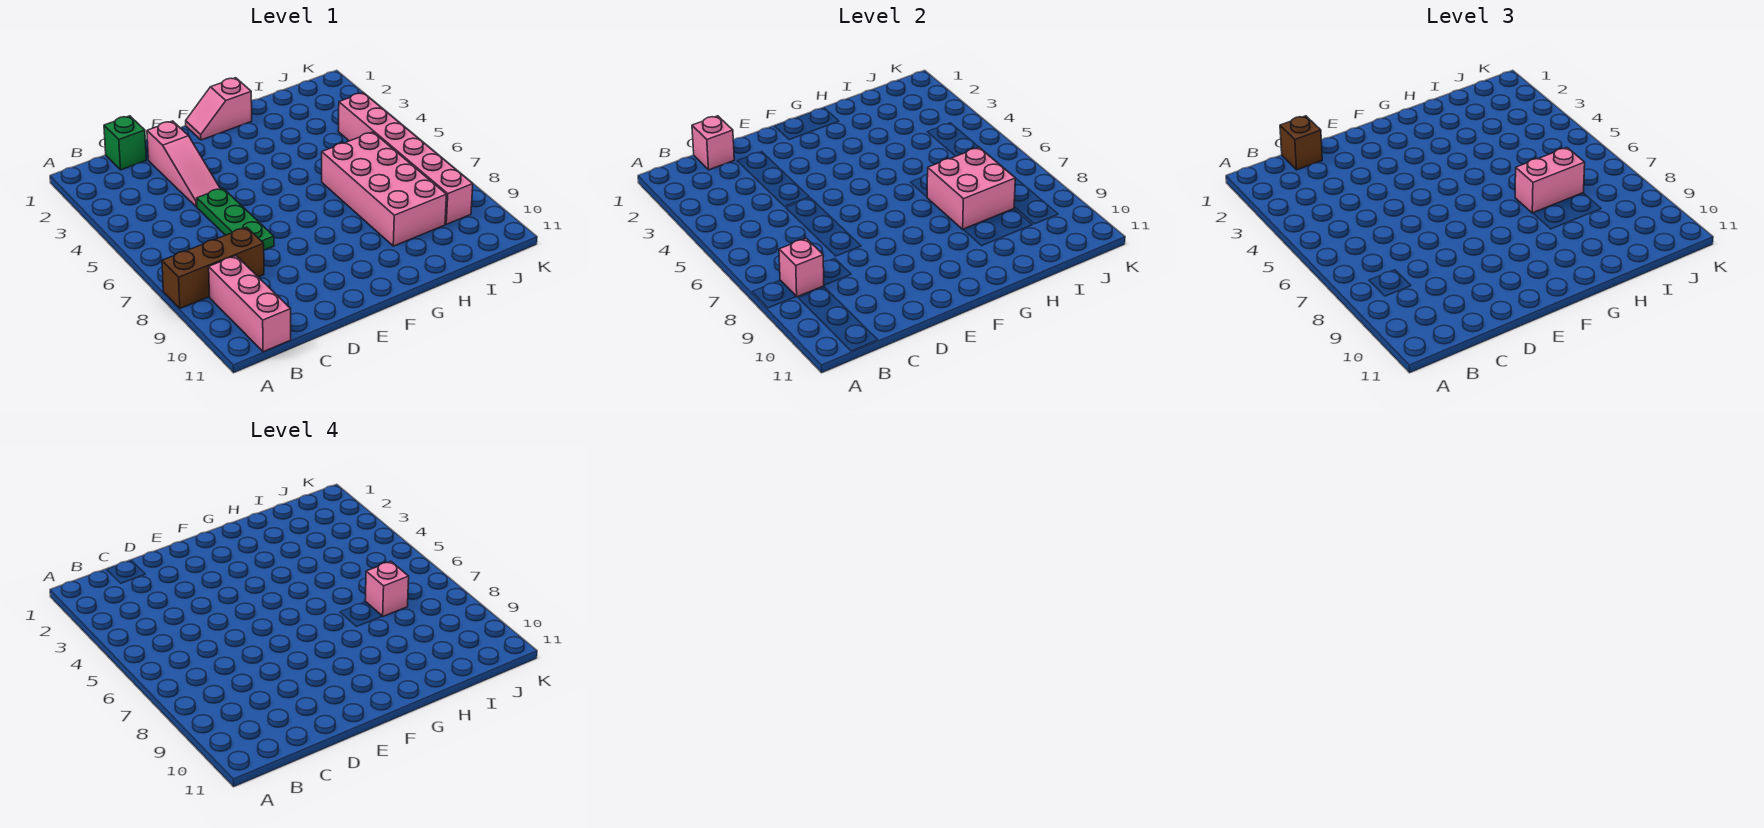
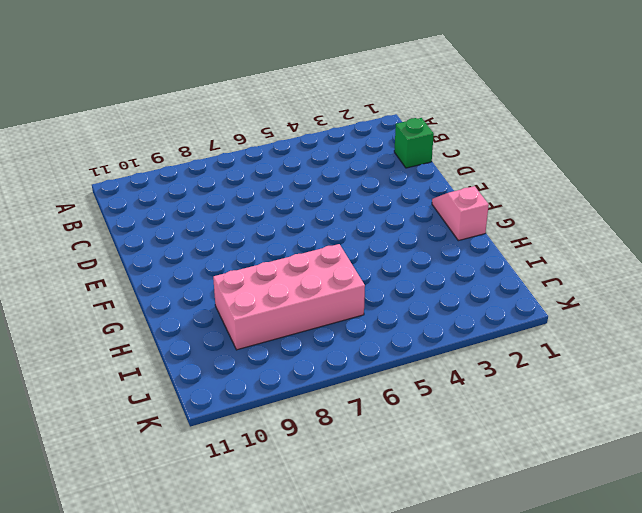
none -> brown 1x3 brick [162,227,264,308]
none -> pink 1x3 brick [209,256,291,352]
none -> pink 1x3 slope [147,121,220,207]

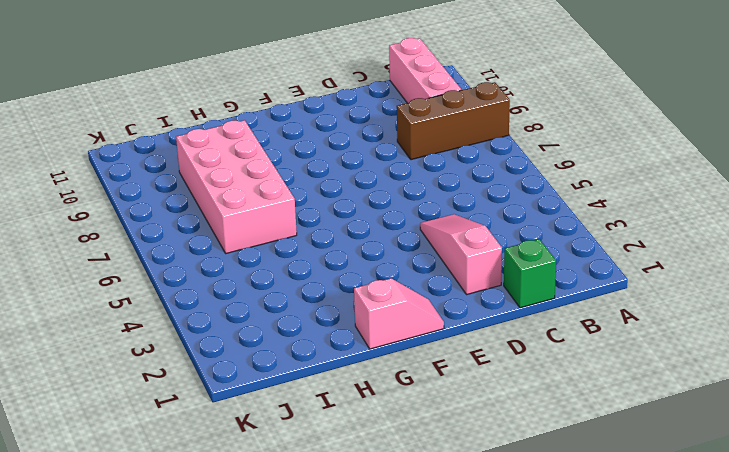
none -> green 1x3 plate [197,188,274,250]
none -> pink 1x6 brick [338,93,473,224]
none -> pink 1x1 brick [779,238,824,297]

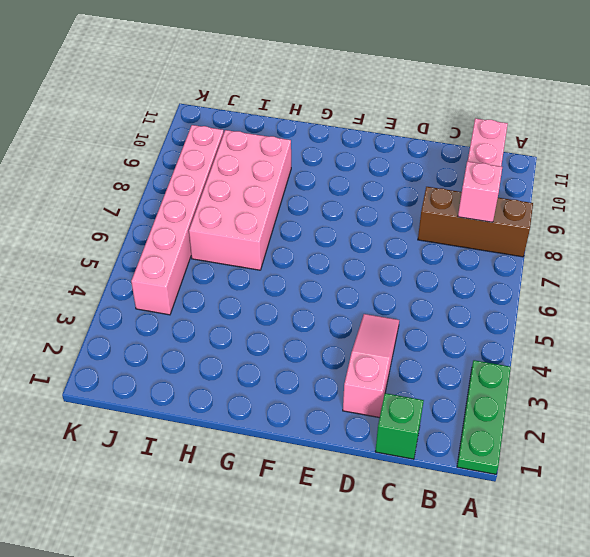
green 1x3 plate [457,360,511,474] -> green 1x3 plate moved to [197,188,274,250]
none -> pink 1x2 slope [186,78,252,140]
none -> pink 1x1 brick [692,116,734,170]
none -> pink 2x2 brick [927,148,1015,229]

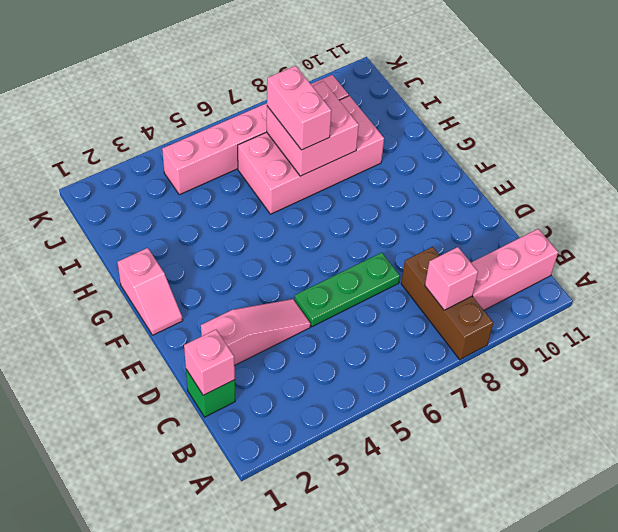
none -> brown 1x1 brick [1280,116,1322,170]
none -> pink 1x1 brick [365,562,409,616]

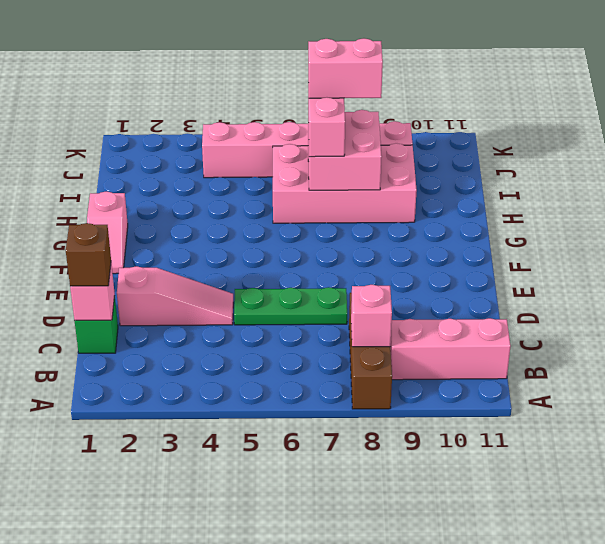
pink 1x2 brick [308,38,383,98] -> pink 1x1 brick [365,562,409,616]

